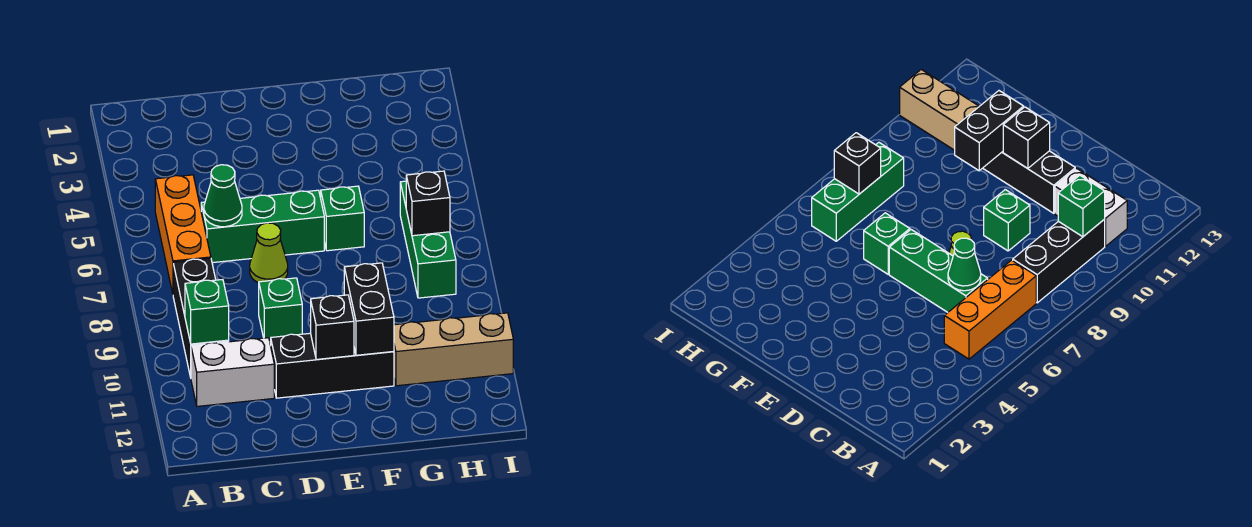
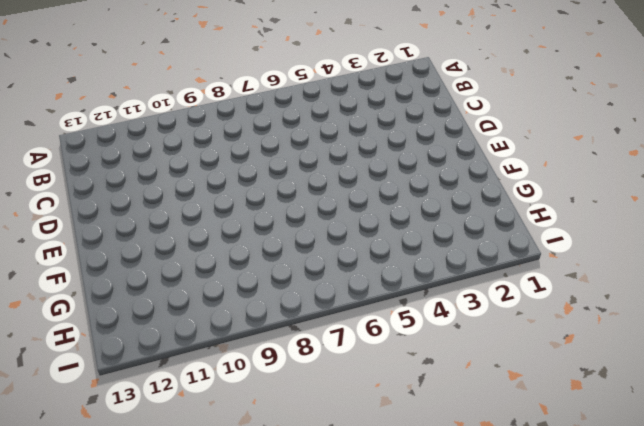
none -> orange 1x3 brick [155,175,211,293]
none -> black 1x3 brick [173,258,229,377]
none -> white 1x2 brick [191,338,274,406]

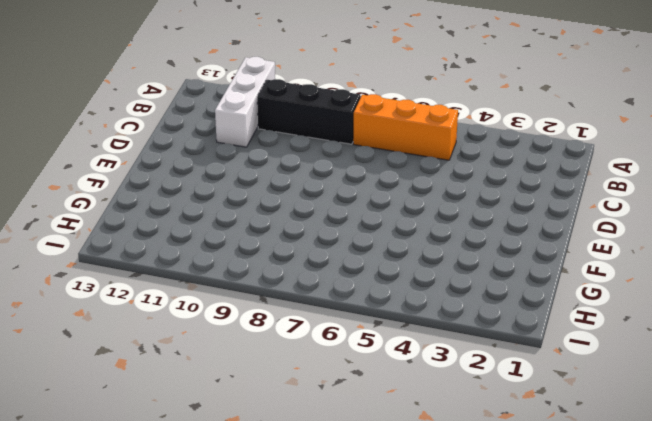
white 1x3 brick [215,57,275,147] -> white 1x2 brick [191,338,274,406]
none -> green 1x3 brick [201,190,324,263]
none -> lime 1x1 cone [250,223,288,283]
none -> green 1x1 brick [259,278,302,342]

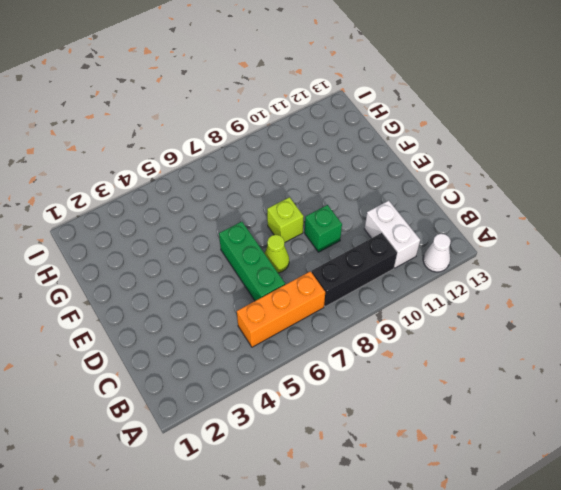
white 1x1 cone [423,234,451,272] -> none
lime 1x1 brick [267,197,304,242] -> none
none -> black 1x3 brick [271,333,394,398]
none -> green 1x1 brick [321,186,364,251]
none -> tan 1x3 brick [394,313,513,386]

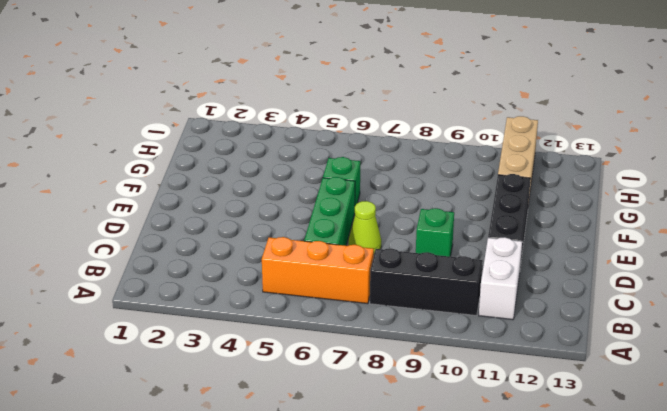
none -> green 1x3 brick [400,181,456,298]
none -> green 1x1 brick [185,279,229,344]
none -> green 1x1 cone [204,165,242,227]

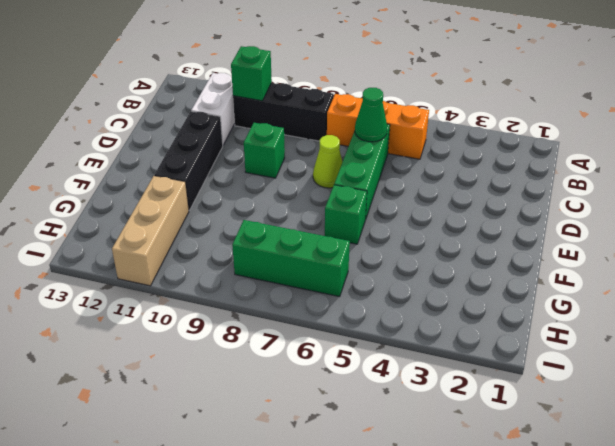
none -> black 1x1 brick [311,295,354,360]
none -> black 1x2 brick [344,263,394,355]
none -> black 1x1 brick [406,171,450,236]

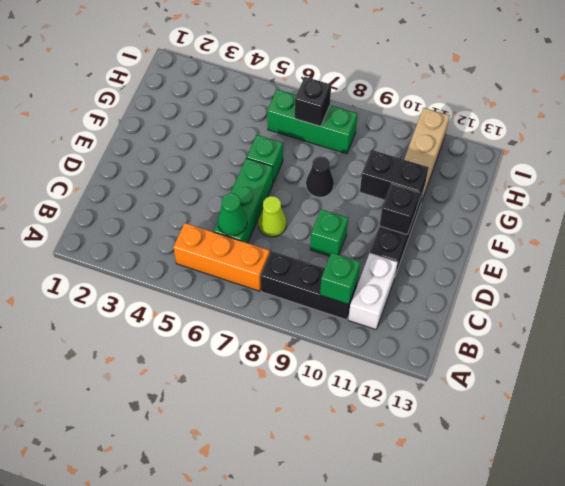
black 1x1 cone [306,156,334,197] -> none

